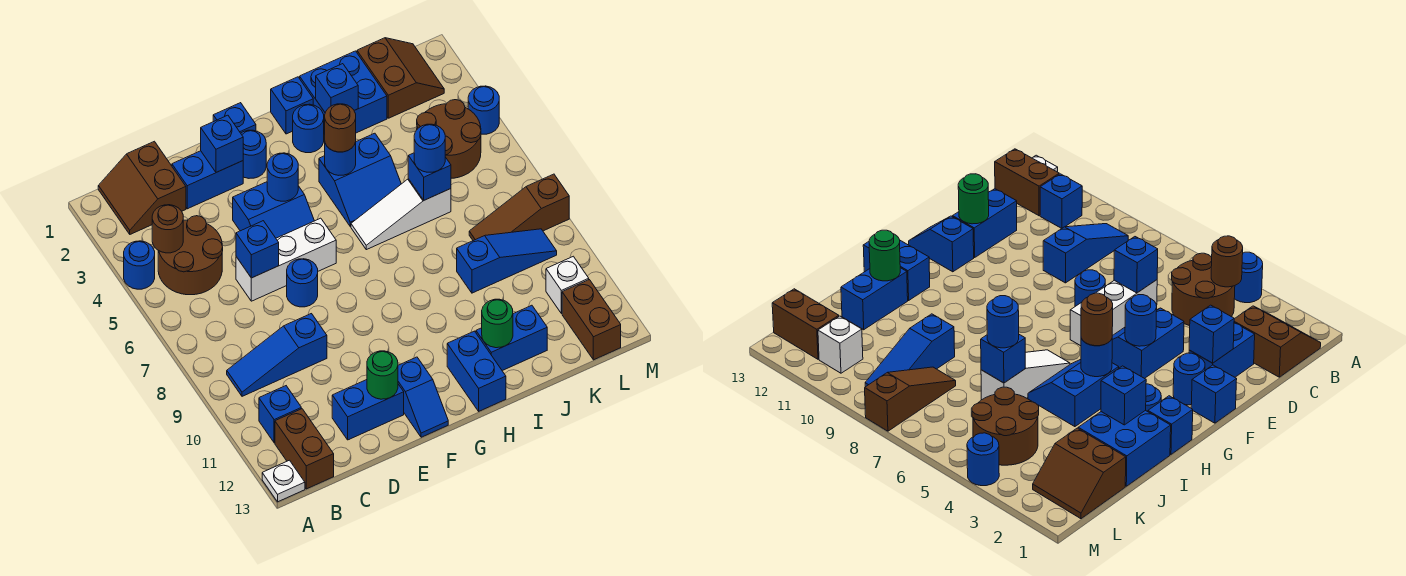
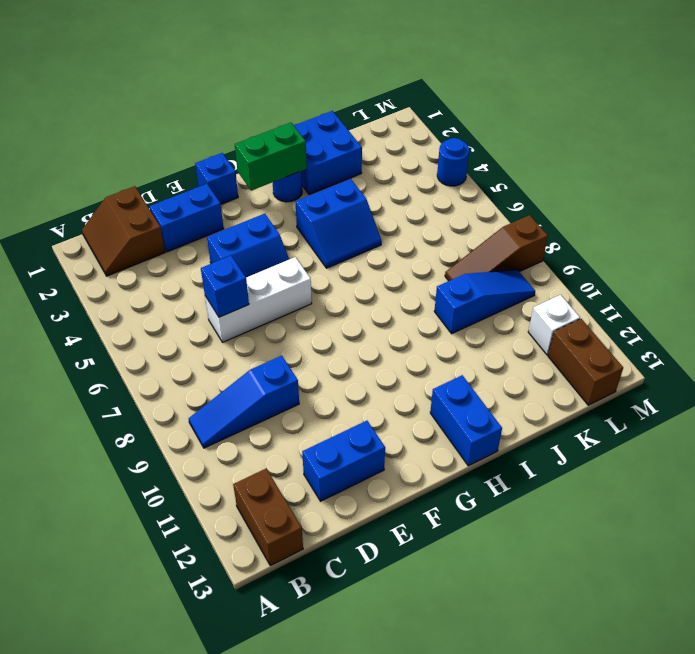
green 1x2 brick [235,123,307,191] -> none
none -> blue 1x1 round brick [124,241,155,289]
none -> white 1x1 plate [262,460,305,502]
none -> brown 2x2 round brick [158,216,223,295]
none -> blue 1x1 brick [259,386,301,443]

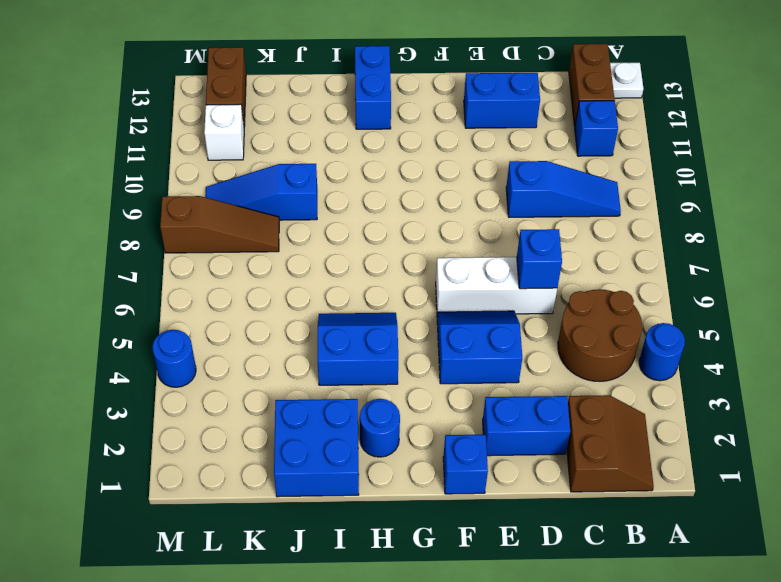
none -> blue 1x1 round brick [287,259,318,307]
none -> blue 1x1 round brick [241,130,266,178]
none -> blue 1x2 slope [398,357,448,437]
none -> blue 1x1 brick [271,77,313,134]

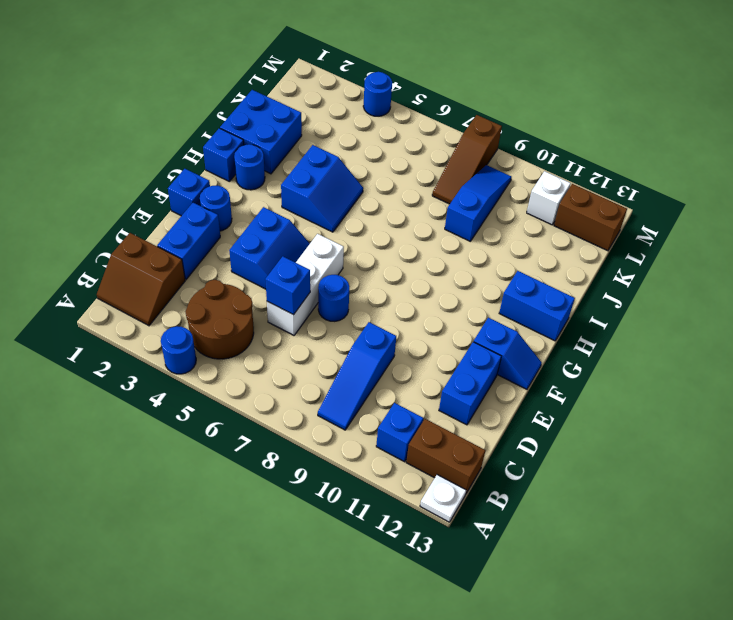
none -> white 1x3 slope [351,179,451,250]
none -> blue 1x2 brick [476,305,547,371]
none -> brown 2x2 slope [357,38,444,118]
none -> brown 2x2 round brick [417,100,481,178]

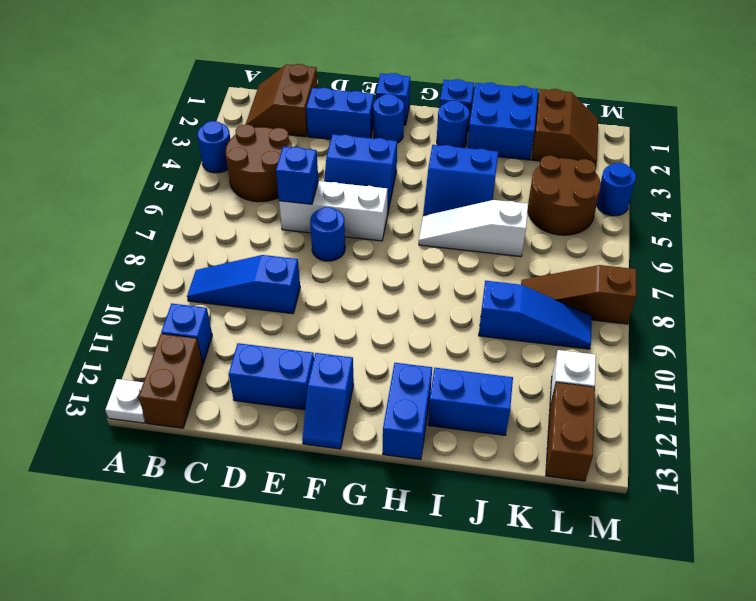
none -> brown 1x1 round brick [152,205,183,253]
none -> blue 1x1 brick [201,115,243,172]
none -> green 1x1 round brick [367,351,398,399]
none -> blue 1x1 round brick [267,153,298,201]

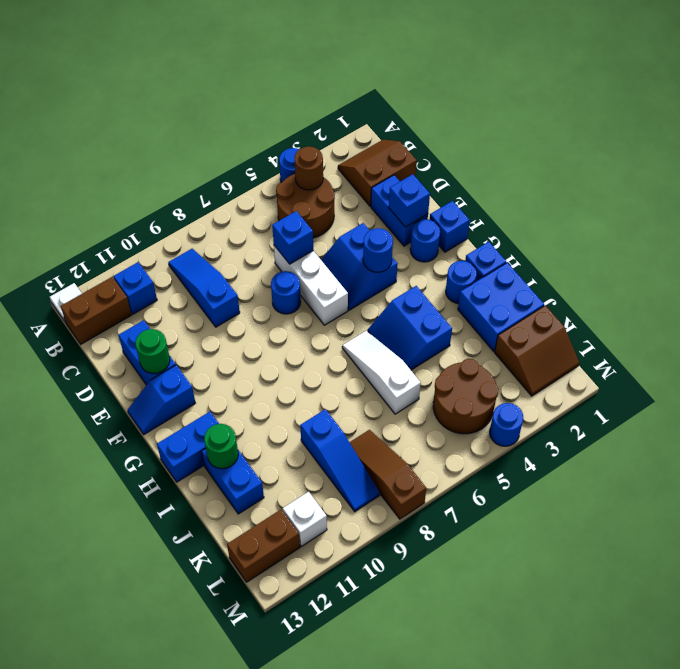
none -> blue 1x1 round brick [325,142,356,175]
none -> blue 1x1 brick [316,64,358,113]
none -> blue 1x1 brick [408,153,451,200]
none -> brown 1x1 round brick [325,104,356,152]

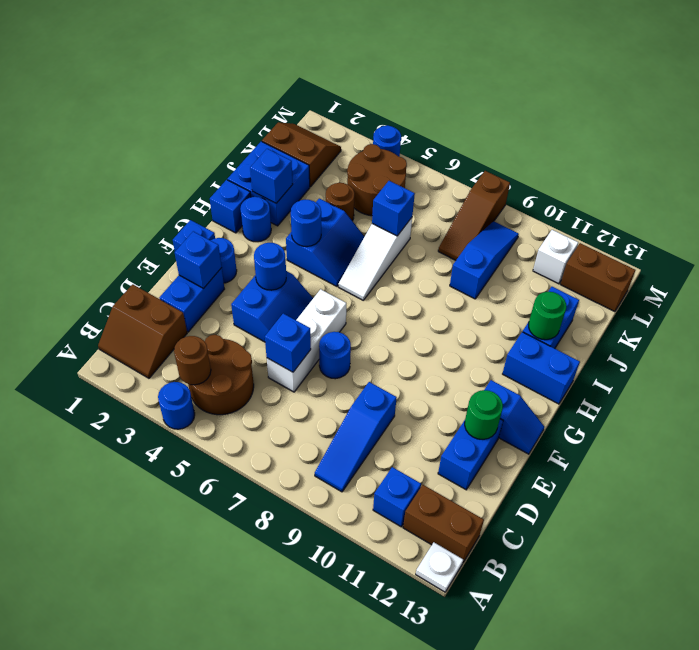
brown 1x1 round brick [326,183,354,221] -> brown 1x1 round brick moved to [325,104,356,152]
none -> blue 1x1 round brick [414,124,445,172]

